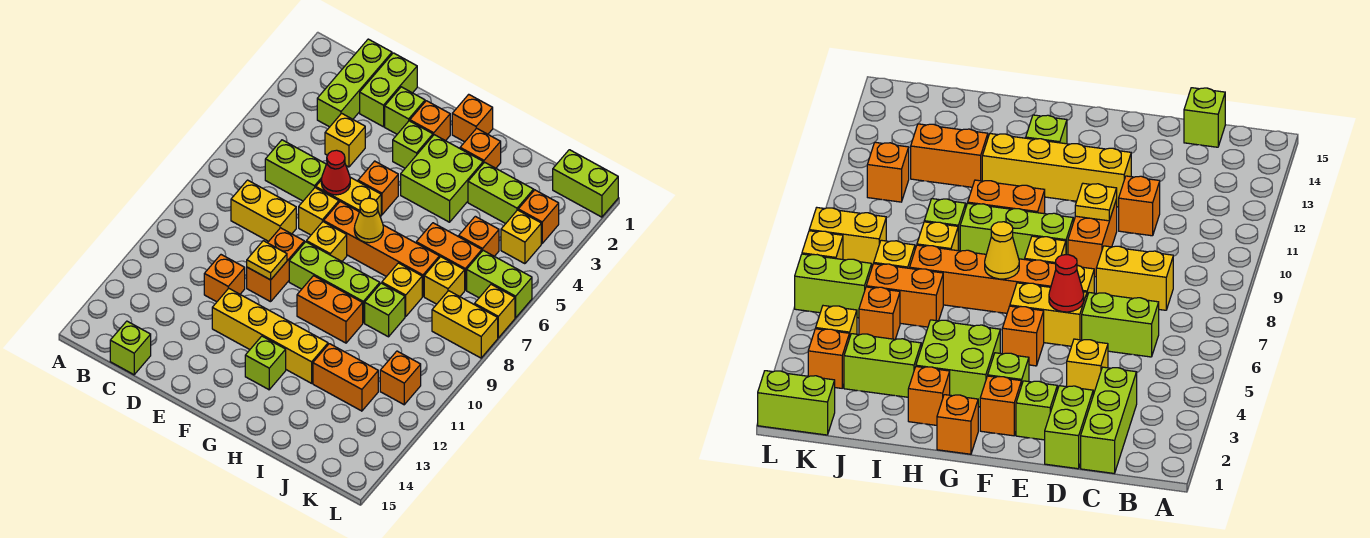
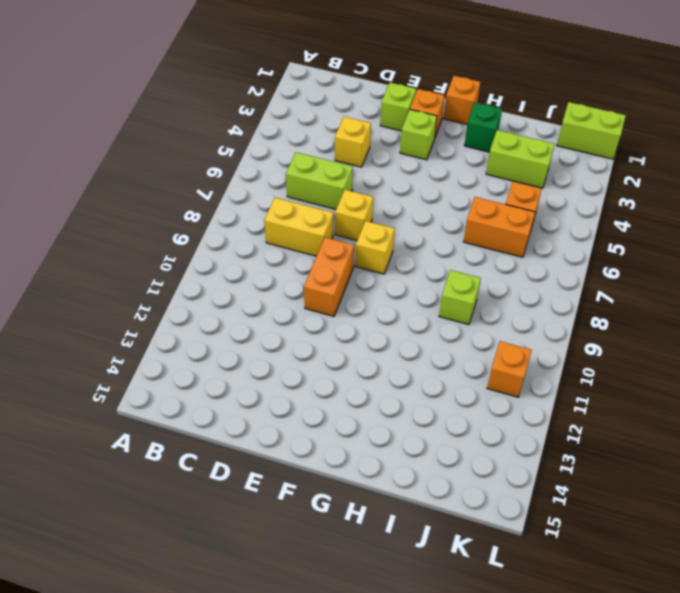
green 1x1 brick [464,102,502,152] -> orange 1x1 brick [460,128,501,168]
none -> lime 1x3 brick [317,39,392,127]
none -> lime 1x1 brick [110,321,151,375]
none -> lime 1x2 brick [360,53,417,127]
none -> orange 1x1 brick [204,255,245,302]

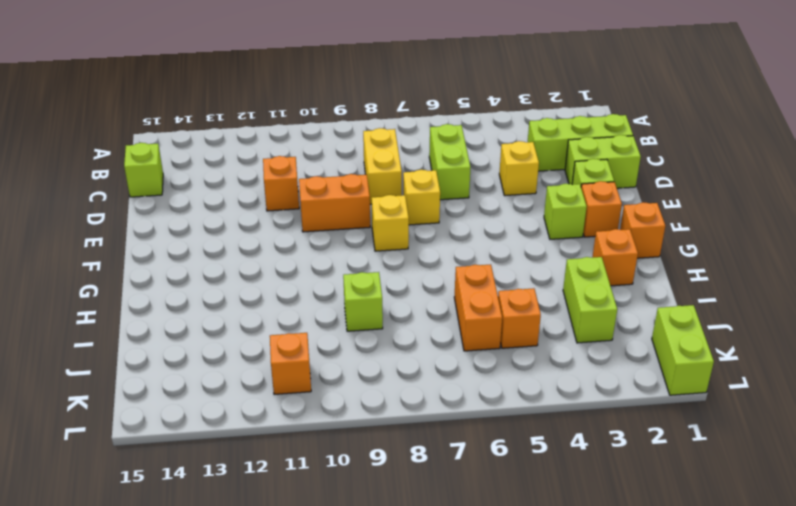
none -> yellow 1x2 brick [316,177,381,217]
none -> yellow 1x4 brick [212,288,328,383]
none -> orange 1x1 brick [358,161,398,215]
none -> orange 1x4 brick [324,202,439,296]

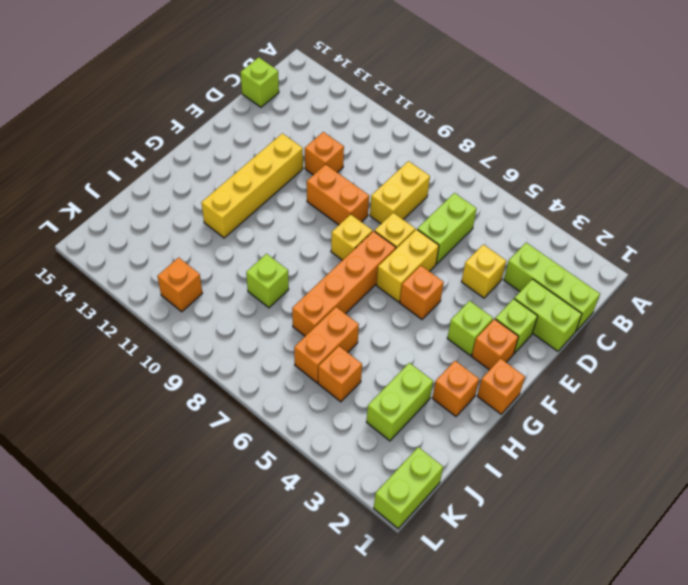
none -> lime 1x3 brick [289,242,380,323]
none -> lime 2x2 brick [401,135,483,222]
none -> orange 1x2 brick [297,276,363,343]
none -> lime 1x1 brick [245,336,286,390]

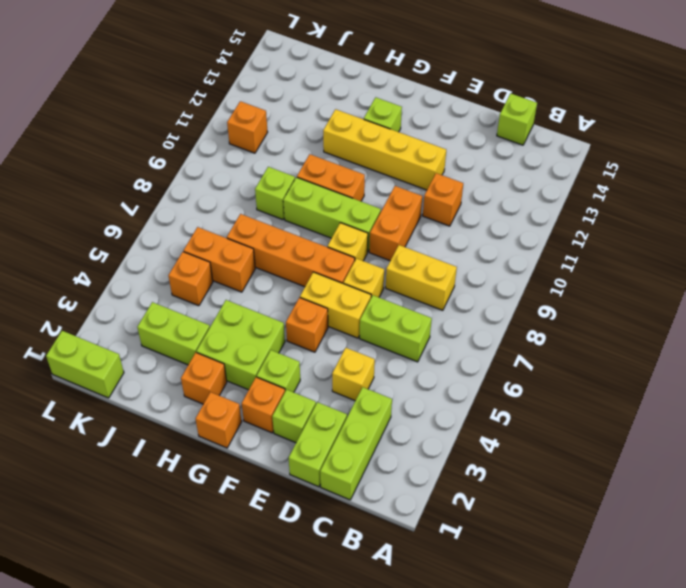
none -> yellow 1x1 brick [382,263,422,317]
none -> orange 1x2 brick [313,344,378,411]
none -> yellow 1x1 brick [424,257,465,304]
none -> orange 1x1 brick [518,190,559,243]

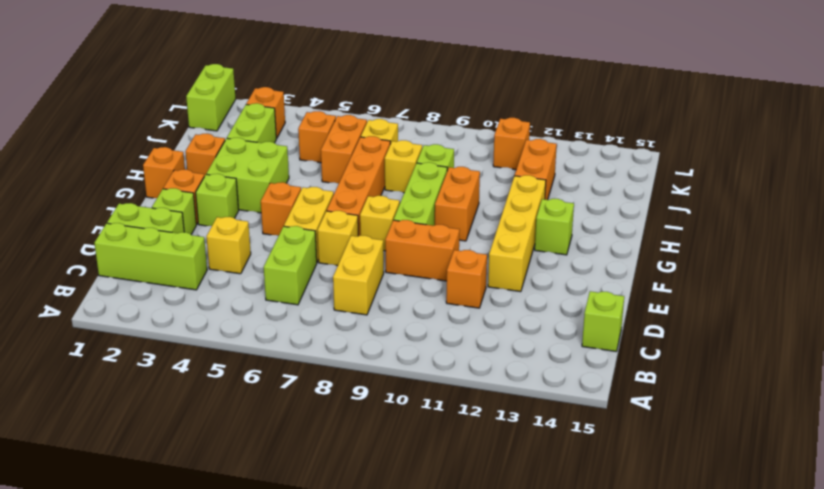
none -> yellow 1x1 brick [501,210,541,264]
none -> lime 1x2 brick [467,250,532,318]
none -> yellow 1x2 brick [432,291,498,358]
none -> yellow 1x1 brick [475,284,515,338]

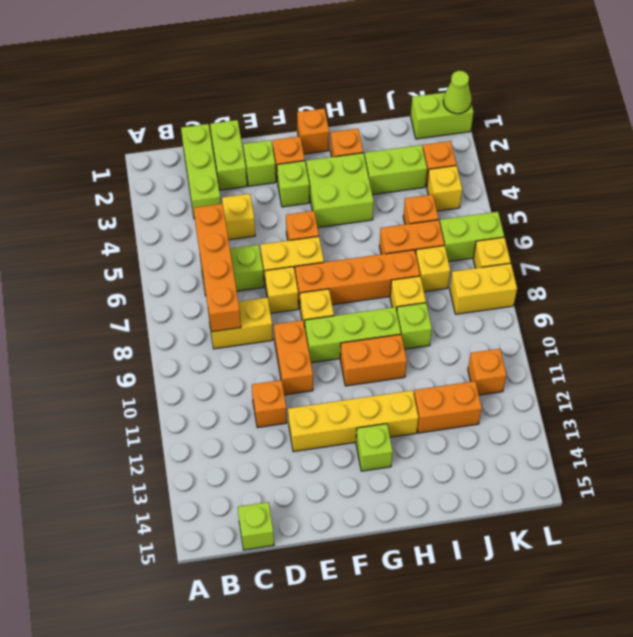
orange 1x4 brick [194,204,241,332] -> none
lime 1x1 cone [443,71,471,114] -> none
none -> red 1x1 cone [321,150,350,195]
none -> yellow 1x1 plate [247,241,287,280]
none -> yellow 1x1 cone [354,198,383,243]

